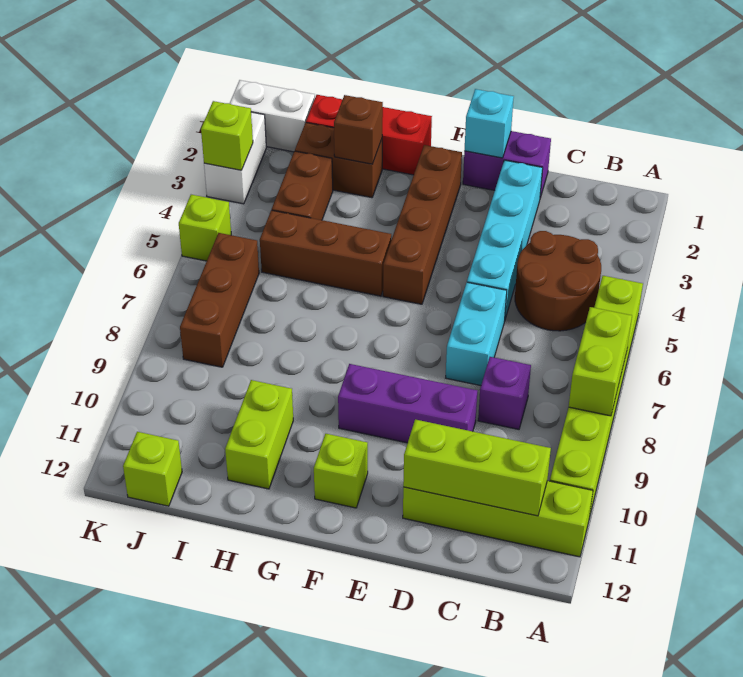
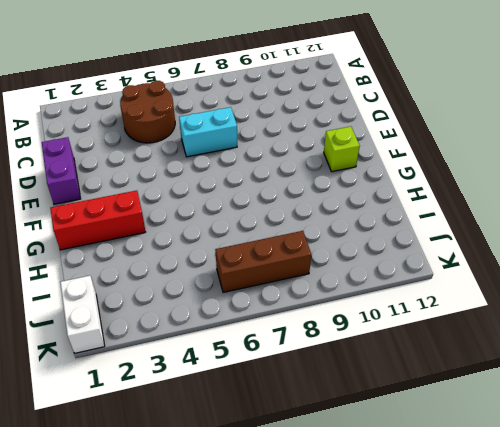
red 1x3 brick [50,191,146,250] -> red 1x3 brick turned to [306,95,432,175]
none -> lime 1x6 brick [550,276,643,518]
none -> lime 1x4 brick [403,481,593,557]
none -> purple 1x1 brick [478,357,531,429]

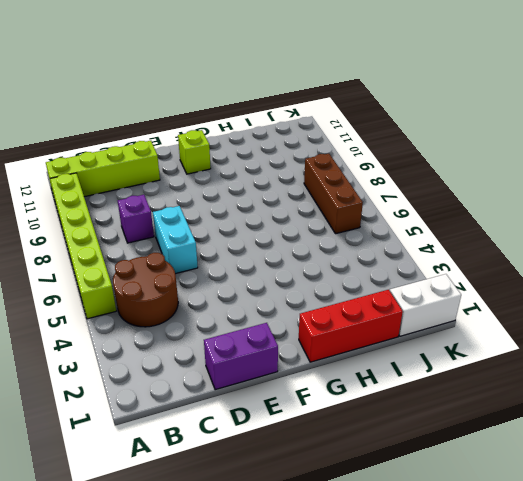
none -> cyan 1x4 brick [467,160,543,319]
none -> purple 1x3 brick [338,364,477,443]
none -> brown 1x4 brick [383,145,462,304]

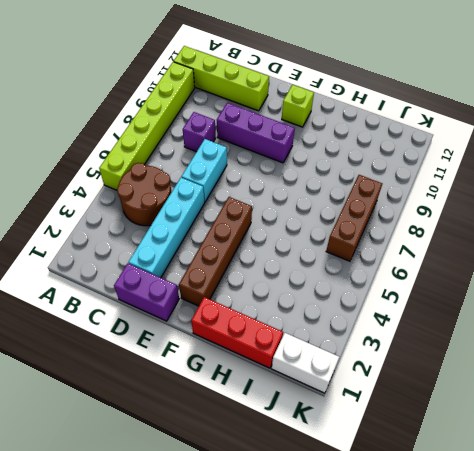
none -> brown 1x3 brick [260,210,391,296]
none -> brown 1x2 brick [295,123,382,198]
none -> lime 1x2 brick [225,380,293,489]

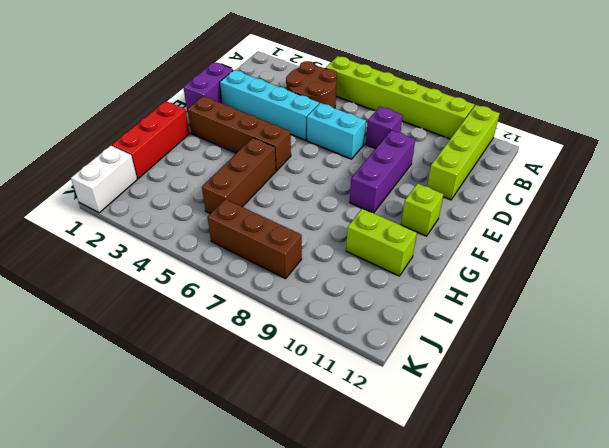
none -> brown 1x2 brick [295,123,382,198]
none -> brown 1x2 brick [272,151,333,220]
none -> lime 1x1 brick [123,432,182,506]

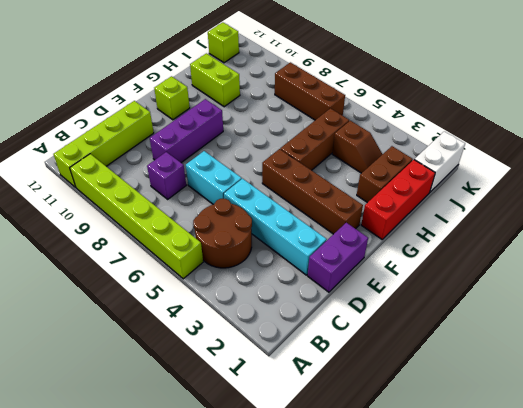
brown 1x2 slope [332,121,383,173] -> brown 1x2 brick [272,151,333,220]
none -> white 1x2 brick [204,112,266,204]
none -> lime 1x1 brick [179,195,231,261]
none -> lime 1x2 brick [569,307,632,416]

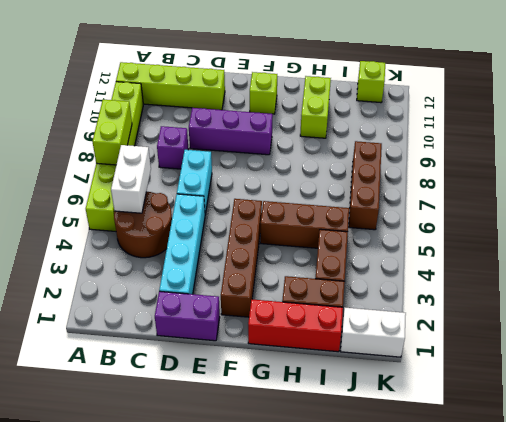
white 1x2 brick [111,145,151,213] -> white 1x2 brick moved to [204,112,266,204]
none -> lime 1x1 brick [179,195,231,261]
none -> lime 1x3 brick [403,419,551,516]
none -> cyan 1x1 brick [464,89,514,158]

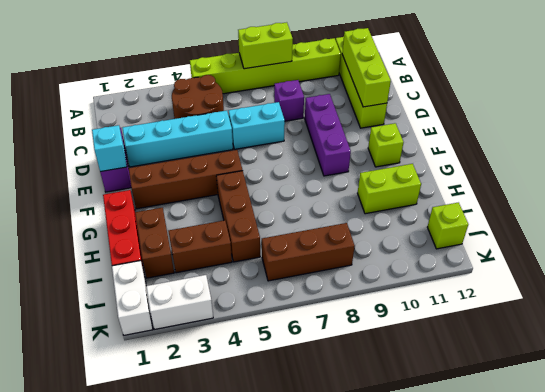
none -> lime 1x1 brick [179,195,231,261]
none -> brown 1x1 brick [334,95,383,164]
none -> lime 1x1 brick [201,101,253,170]

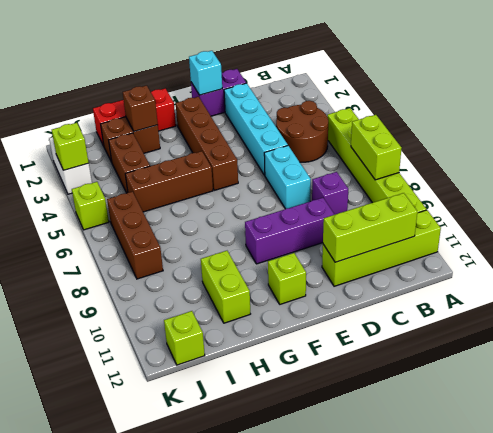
none -> white 1x2 brick [230,80,315,152]

